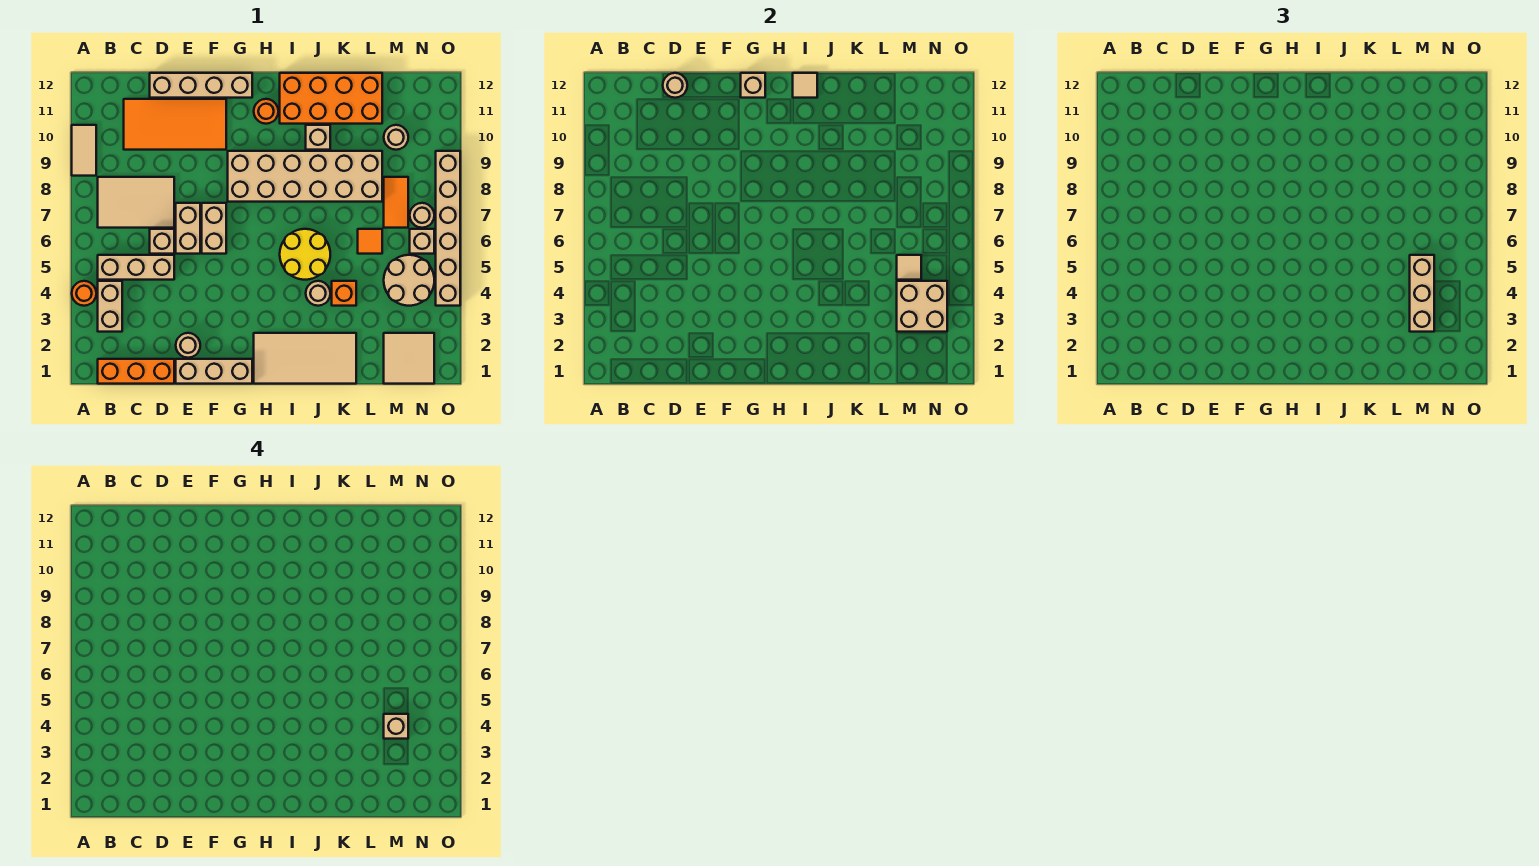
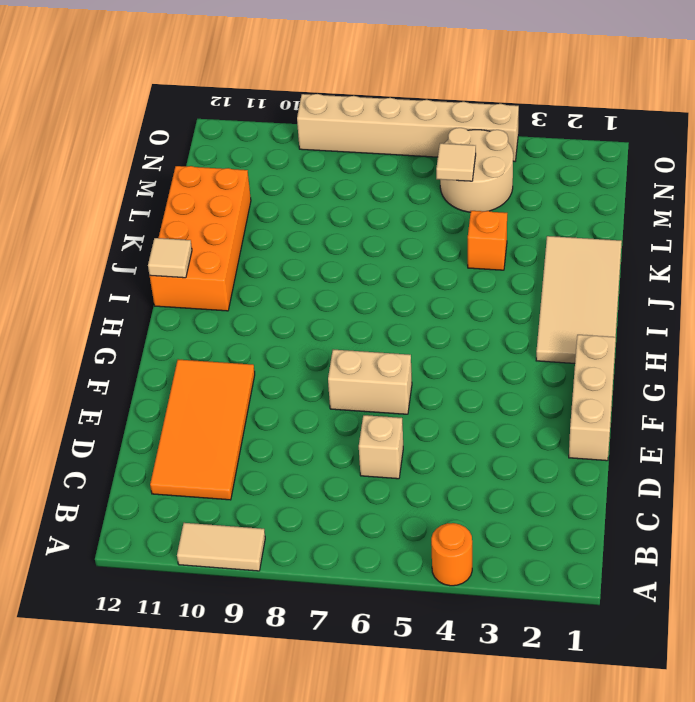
none -> orange 1x3 brick [98,359,174,384]
none -> tan 1x2 brick [98,281,122,332]
none -> tan 1x3 brick [98,255,174,280]
none -> tan 2x3 tile [98,177,174,228]

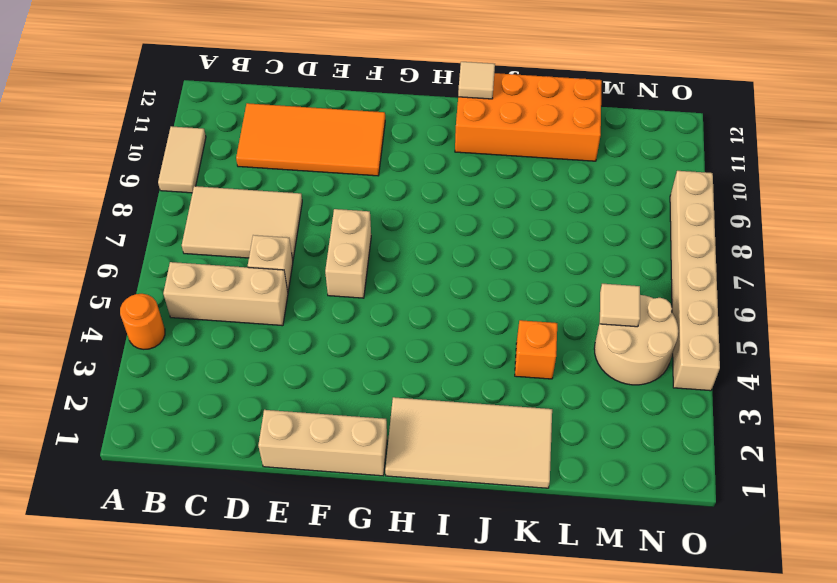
none -> orange 1x3 brick [98,359,174,384]
none -> tan 1x2 brick [98,281,122,332]
none -> tan 1x4 brick [150,73,252,98]
none -> tan 1x1 round brick [176,333,200,358]

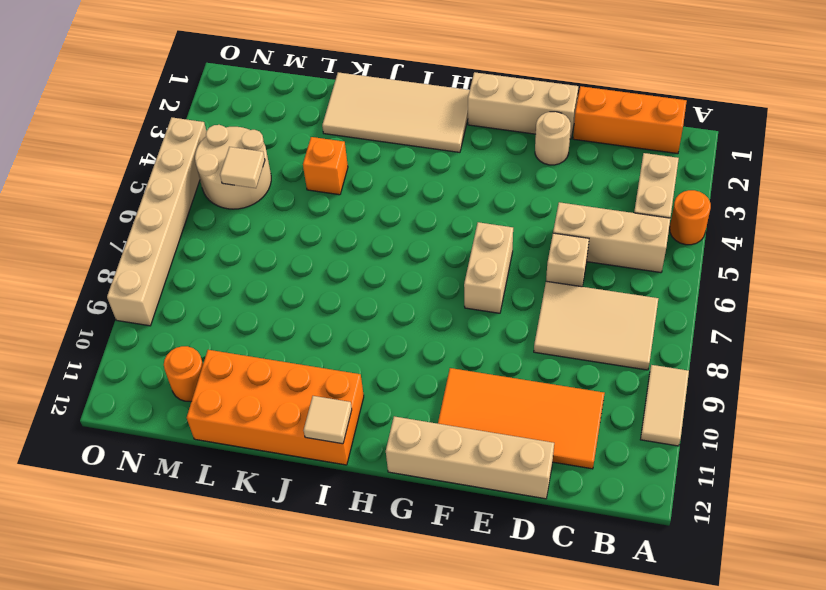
orange 1x1 round brick [164,346,203,401] -> orange 1x1 round brick moved to [254,99,278,124]
none -> tan 1x2 brick [176,203,200,254]
none -> tan 2x6 brick [228,151,382,202]
none -> yellow 2x2 round brick [280,229,330,280]
none -> tan 1x1 round brick [306,281,330,306]

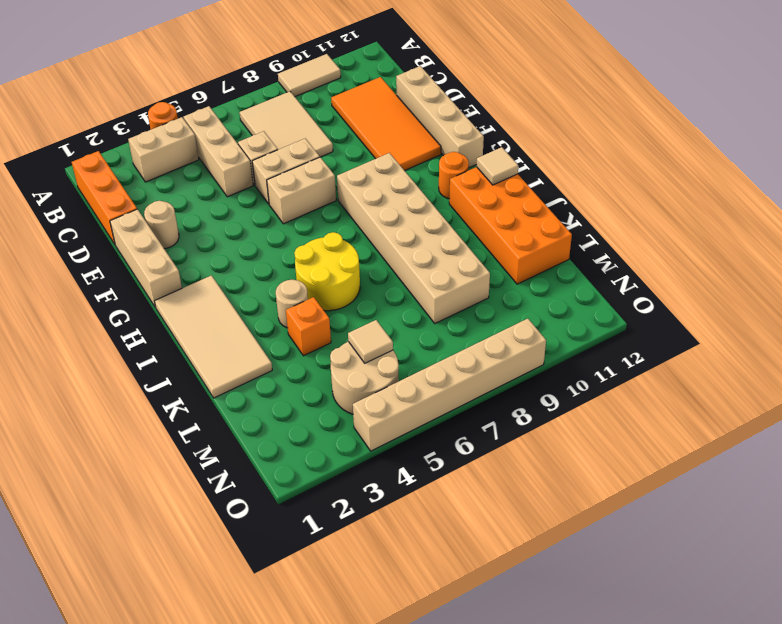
none -> tan 1x1 brick [306,125,330,150]
none -> orange 1x1 tile [358,229,382,254]
none -> tan 2x2 tile [384,333,434,384]
none -> orange 1x2 tile [384,177,408,228]

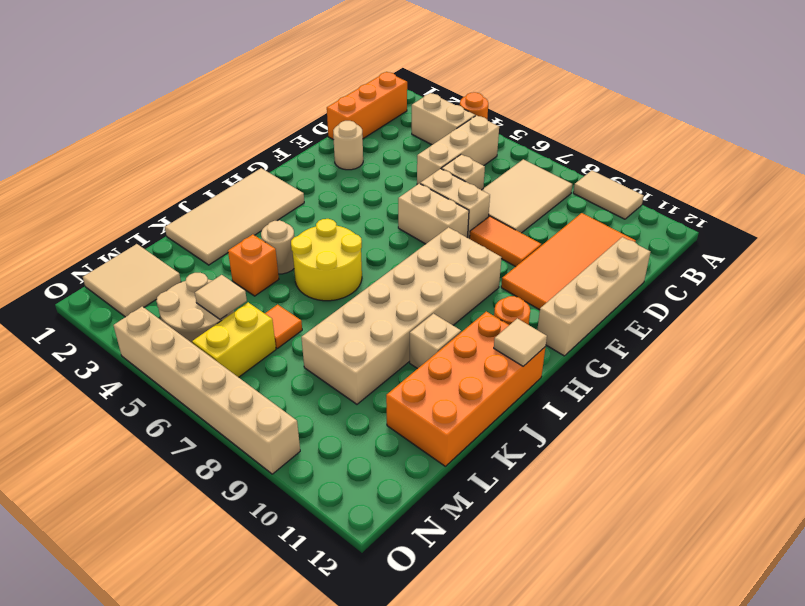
orange 1x2 tile [470,216,541,267] -> orange 1x2 tile moved to [384,177,408,228]
yellow 1x2 brick [192,302,276,377] -> tan 1x1 brick [410,229,434,254]
none -> tan 1x3 brick [176,359,252,384]
none -> tan 1x1 round brick [384,125,408,150]
none -> tan 1x1 round brick [410,203,434,228]
none -> tan 1x1 round brick [663,73,687,98]

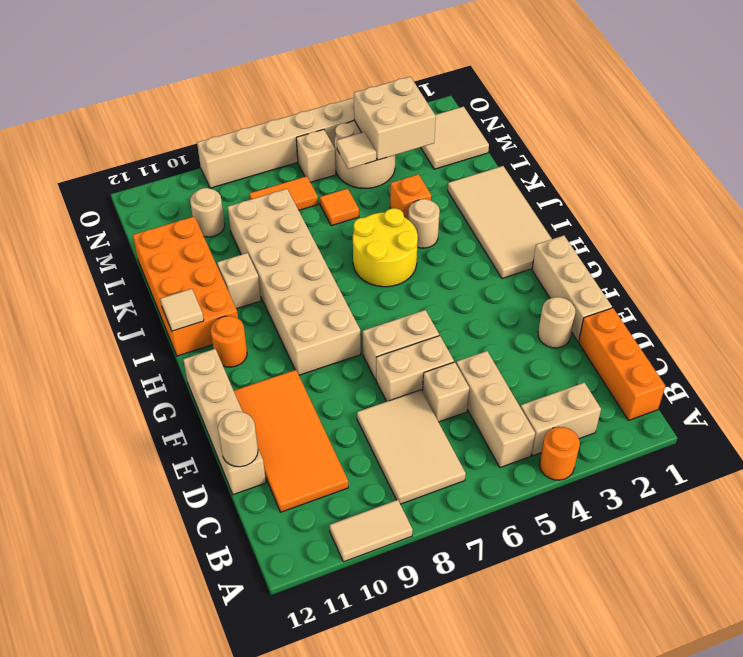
none -> tan 1x1 round brick [410,203,434,228]
none -> tan 1x1 brick [741,73,765,98]
none -> tan 1x3 brick [1410,255,1434,332]
none -> tan 1x1 brick [384,714,408,739]

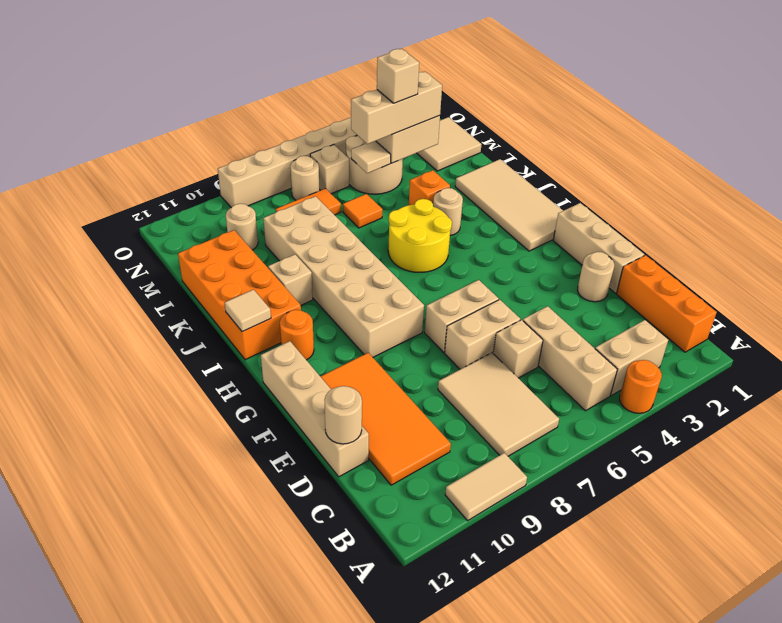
none -> tan 1x1 brick [741,73,765,98]

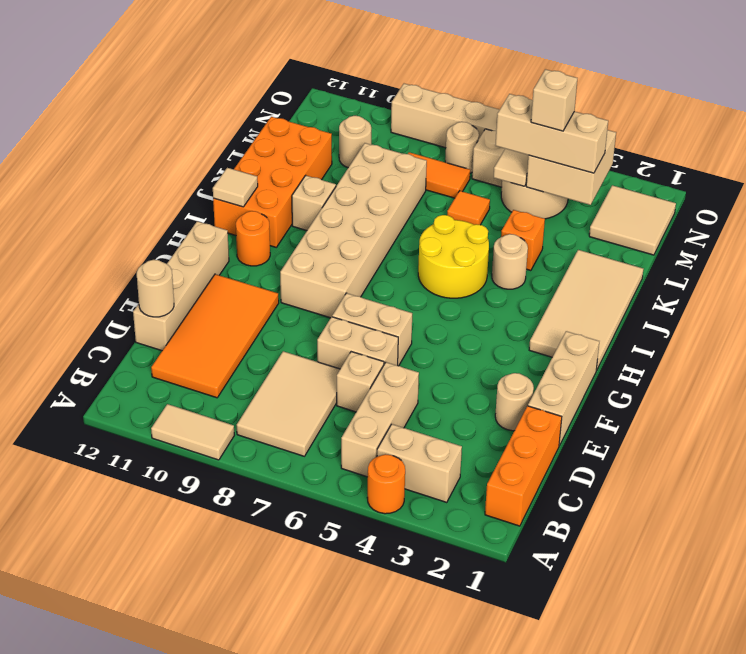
none -> tan 1x1 brick [741,73,765,98]

